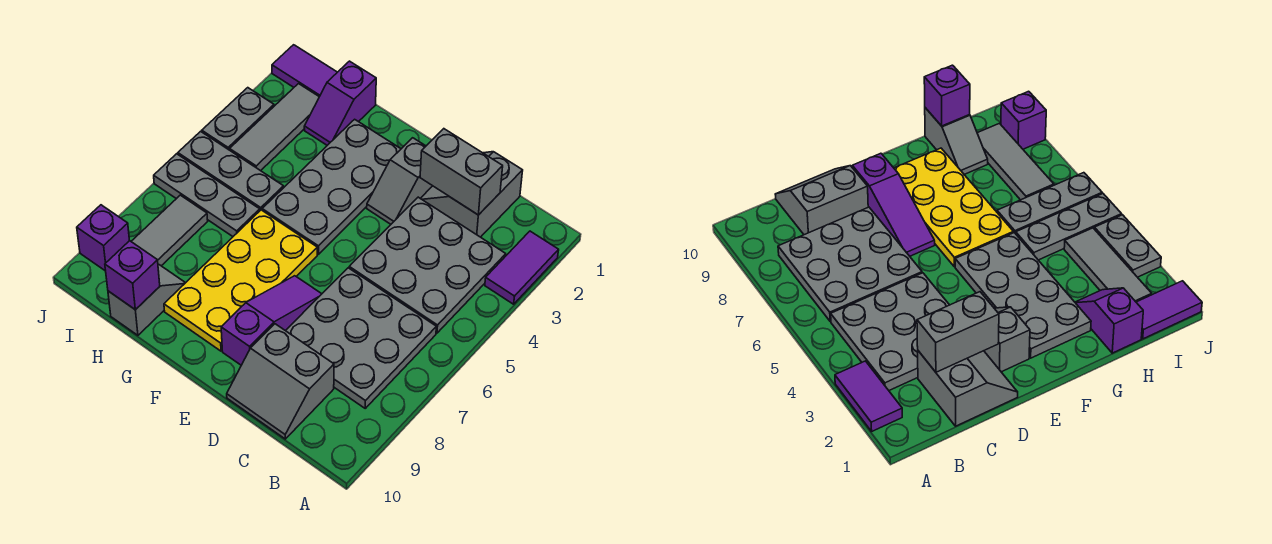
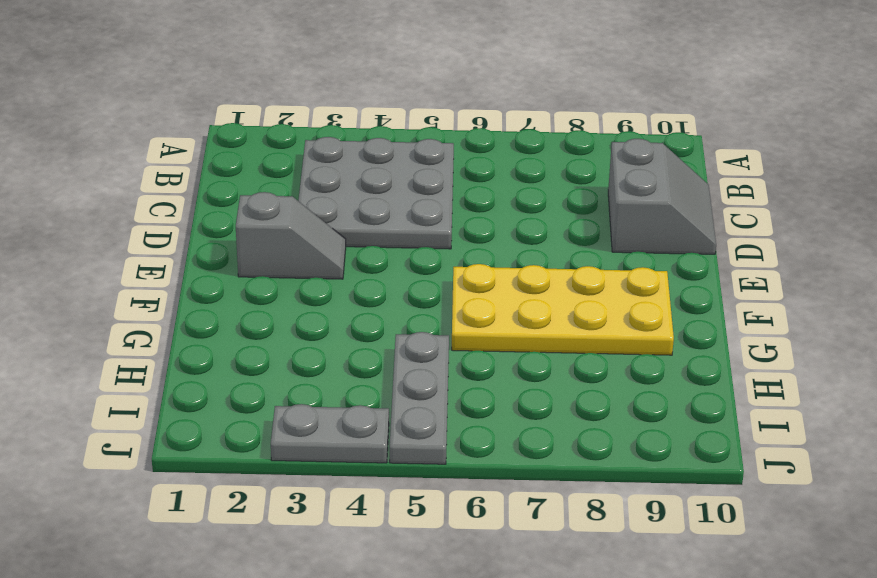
none -> purple 1x2 tile [485,231,559,304]
none -> grey 3x3 plate [286,268,436,408]
none -> grey 2x2 slope [420,152,523,237]

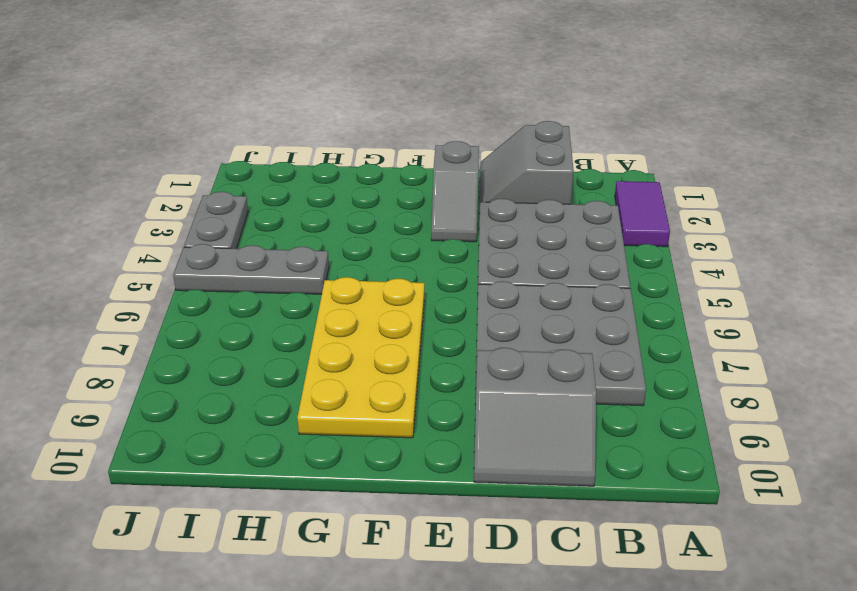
none -> purple 1x3 slope [221,276,321,365]
none -> grey 2x4 plate [262,119,401,254]
none -> purple 1x2 slope [304,61,376,145]

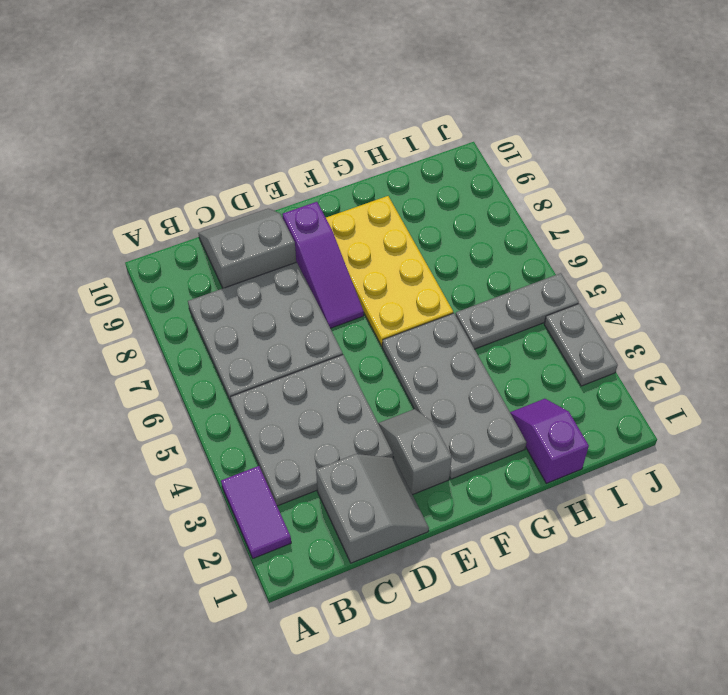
none -> grey 1x3 plate [154,154,260,236]
none -> grey 1x2 slope [108,265,185,335]
none -> purple 1x2 tile [272,45,337,97]

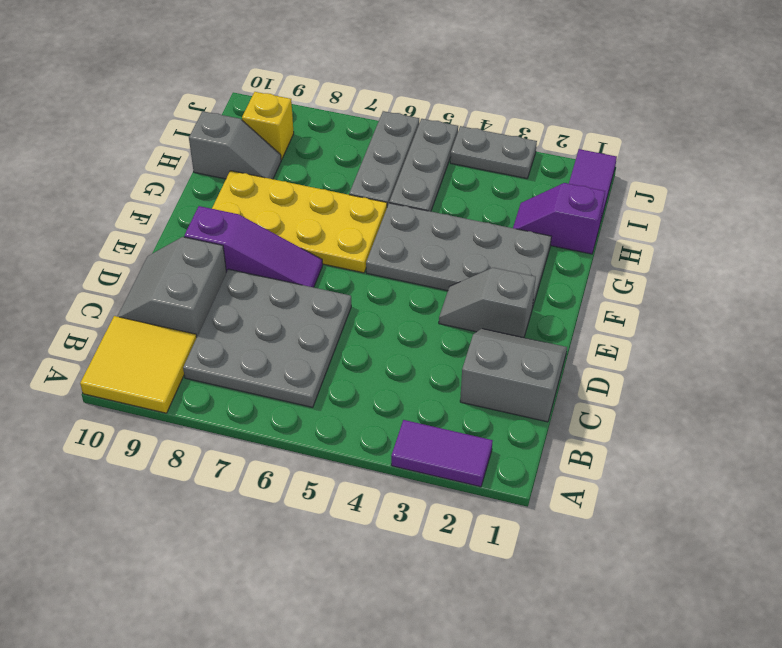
yellow 2x2 tile [80,316,197,413] -> none
yellow 1x1 brick [242,92,294,160] -> grey 1x3 tile [131,195,208,266]
none -> grey 3x3 plate [349,197,506,333]
none -> grey 1x3 tile [230,84,319,171]
none -> purple 1x1 brick [77,205,130,271]

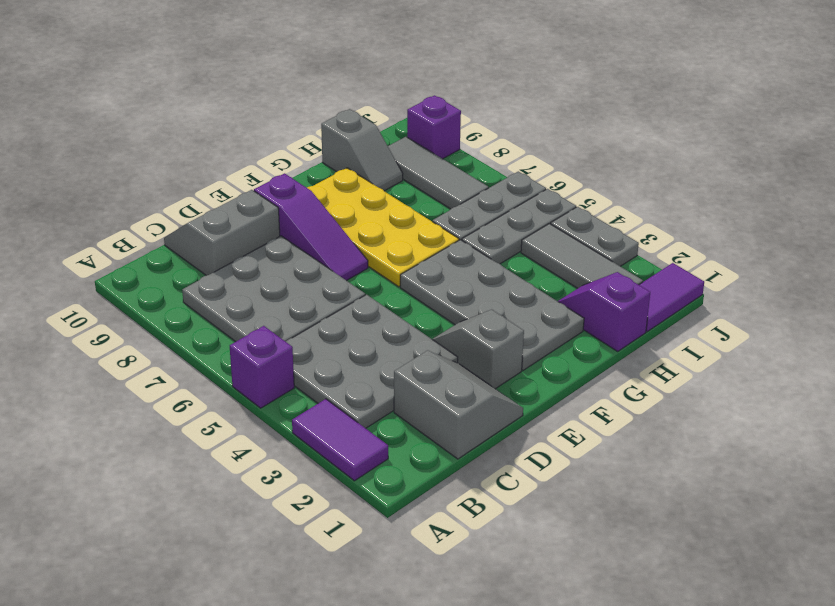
purple 1x1 brick [230,326,294,408] -> purple 1x1 brick moved to [105,241,160,310]
none -> grey 1x2 brick [420,129,503,215]

